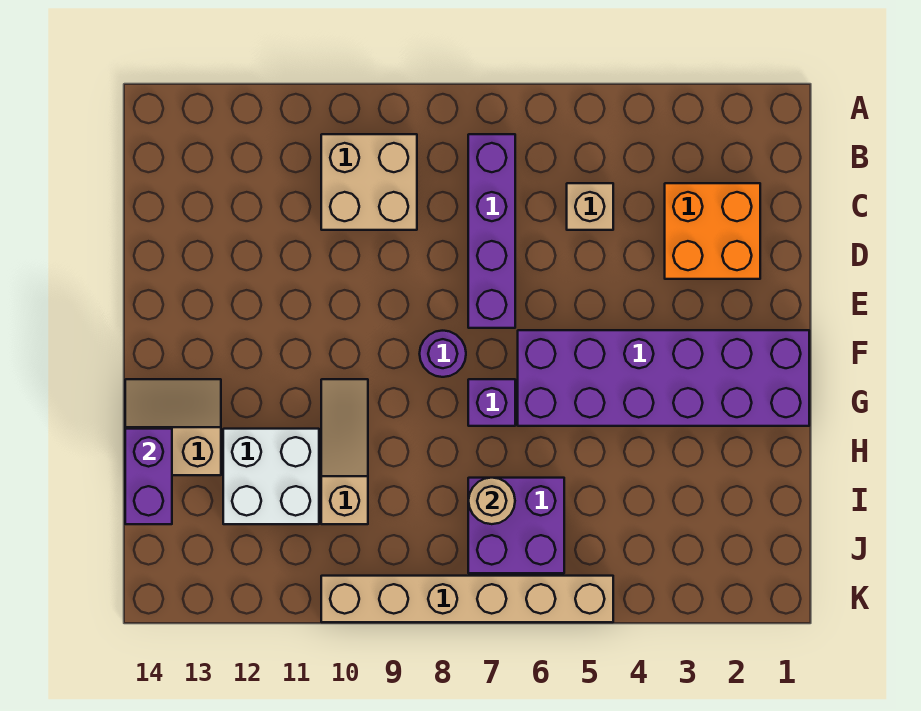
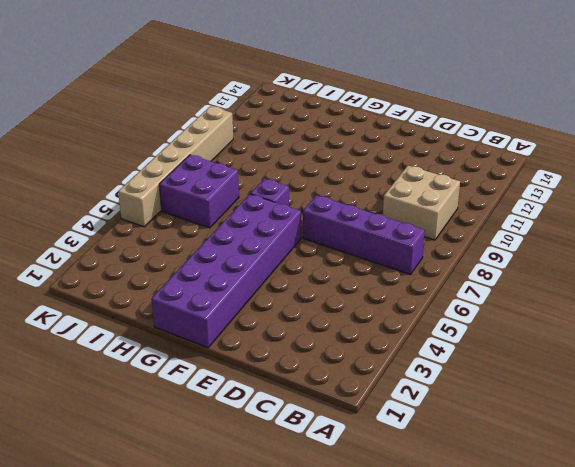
none -> orange 2x2 brick [665,183,760,279]
none -> tan 1x1 brick [567,183,613,230]
none -> purple 1x1 round brick [420,331,466,377]

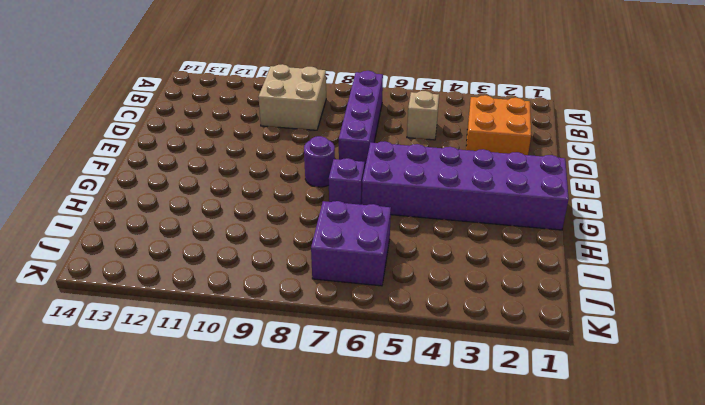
none -> tan 1x3 slope [321,379,368,524]
none -> tan 2x2 slope [125,379,221,475]
none -> white 2x2 brick [223,429,319,524]

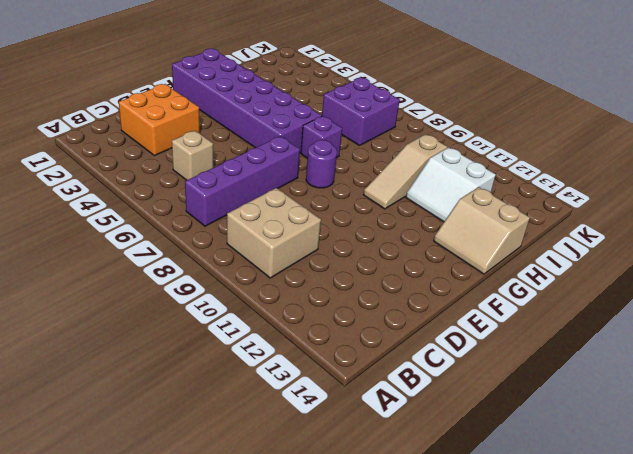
white 2x2 slope [406,147,496,222] -> white 2x2 brick [223,429,319,524]
none -> tan 1x6 brick [321,576,613,622]
none -> purple 1x2 brick [125,429,172,524]
none -> tan 1x1 round brick [469,478,515,524]

